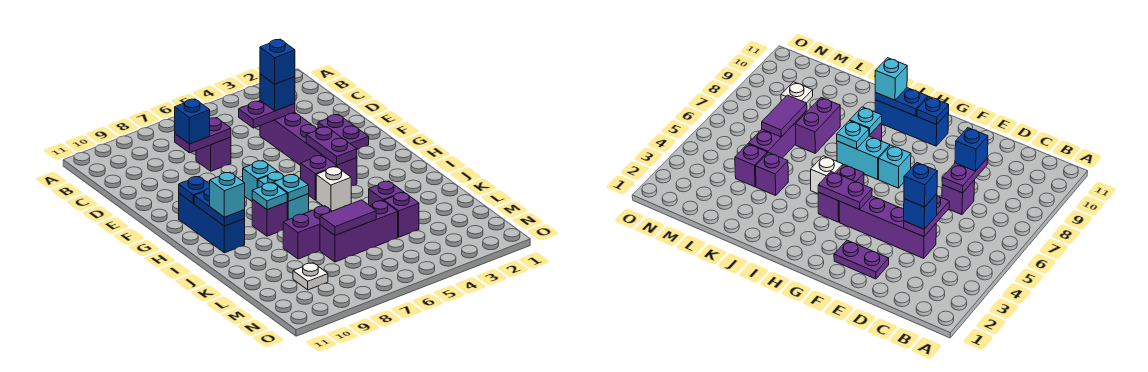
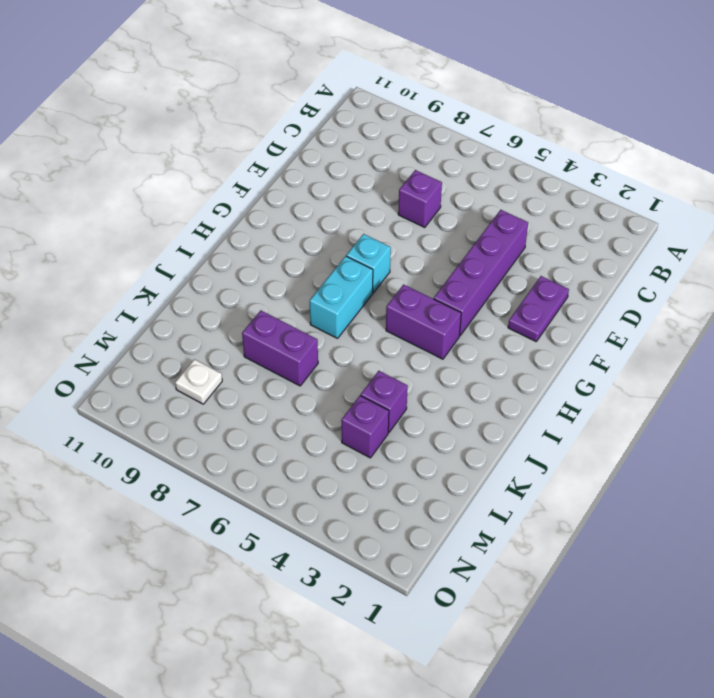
none -> blue 1x3 brick [179,193,245,253]
none -> white 1x1 brick [316,167,351,211]
none -> purple 1x1 brick [252,199,287,236]

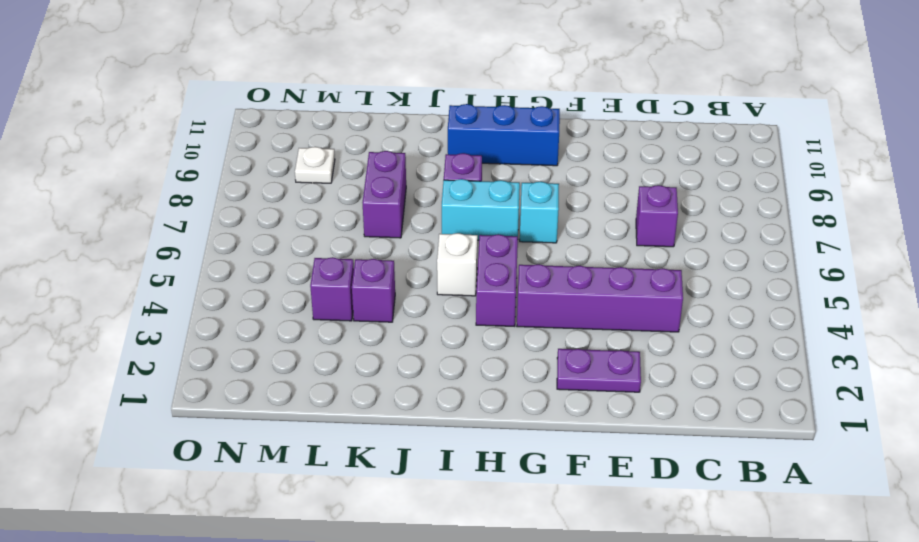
none -> purple 1x3 brick [320,201,398,262]
none -> purple 1x2 plate [239,101,295,128]
none -> purple 1x2 plate [175,118,231,153]

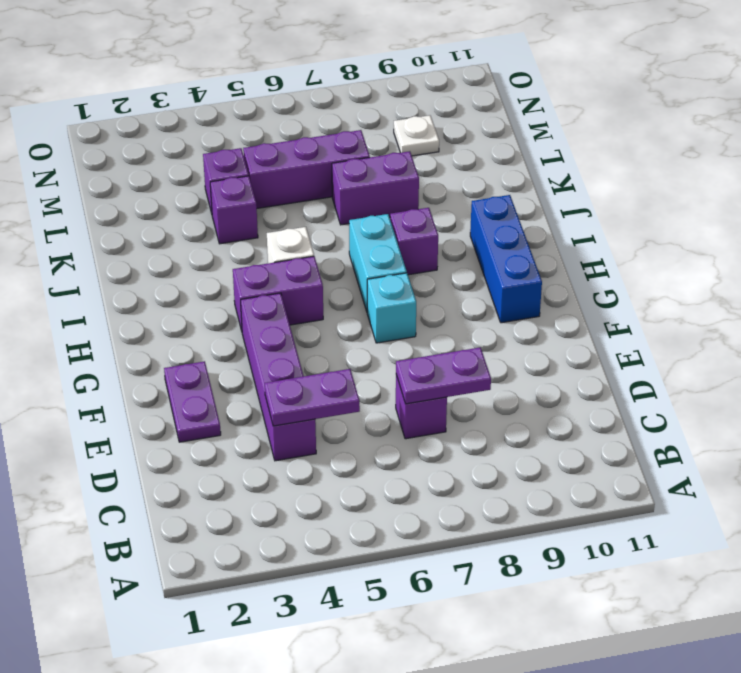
none -> purple 1x2 plate [306,127,357,165]
none -> blue 1x1 plate [179,176,210,203]
none -> blue 1x2 plate [194,188,245,226]

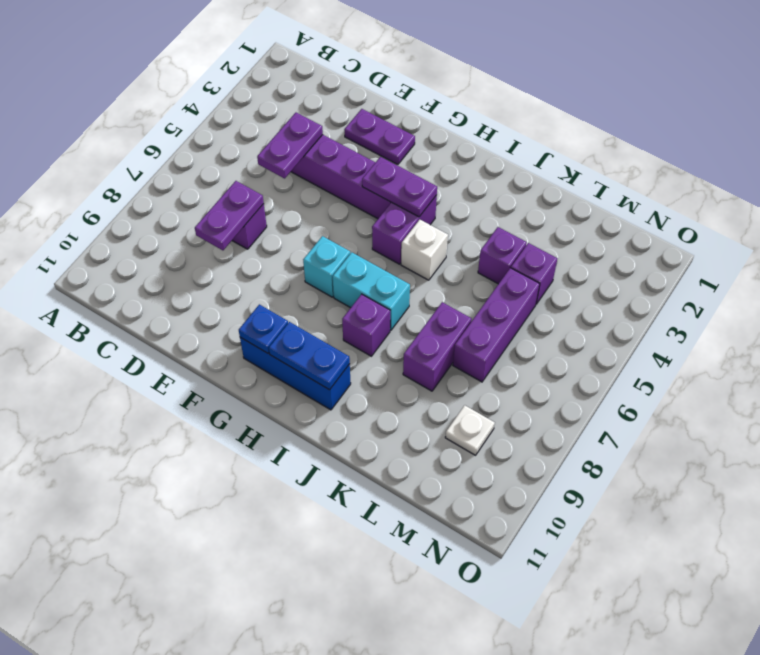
none -> cyan 1x1 plate [274,174,309,201]
none -> cyan 1x1 plate [252,183,287,210]
none -> purple 1x2 tile [320,200,376,235]

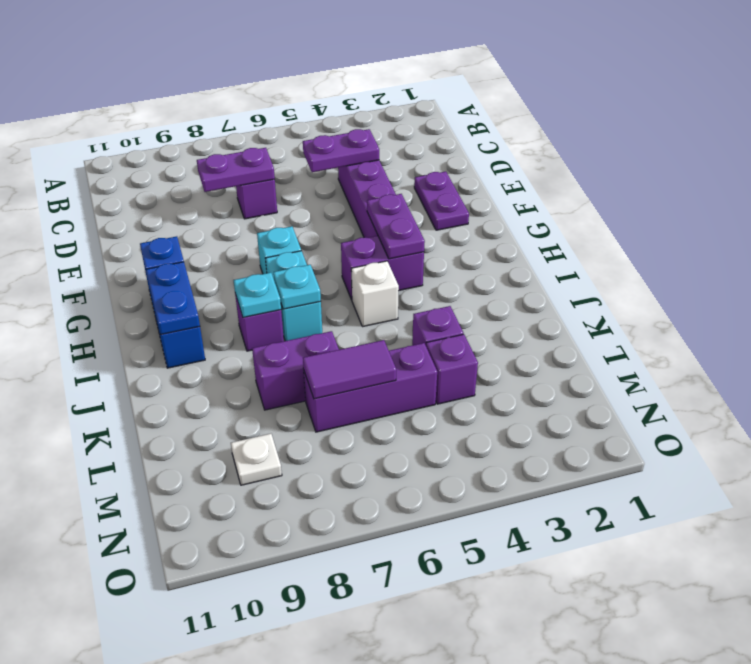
none -> blue 1x1 brick [260,74,295,111]
none -> blue 1x1 brick [175,99,210,144]
none -> cyan 1x1 brick [210,172,245,217]

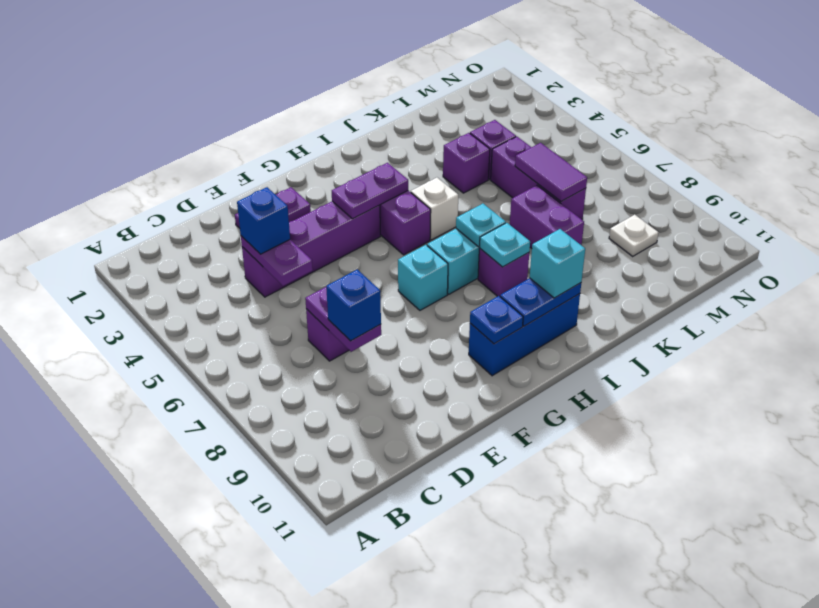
none -> blue 1x1 brick [260,39,295,84]

